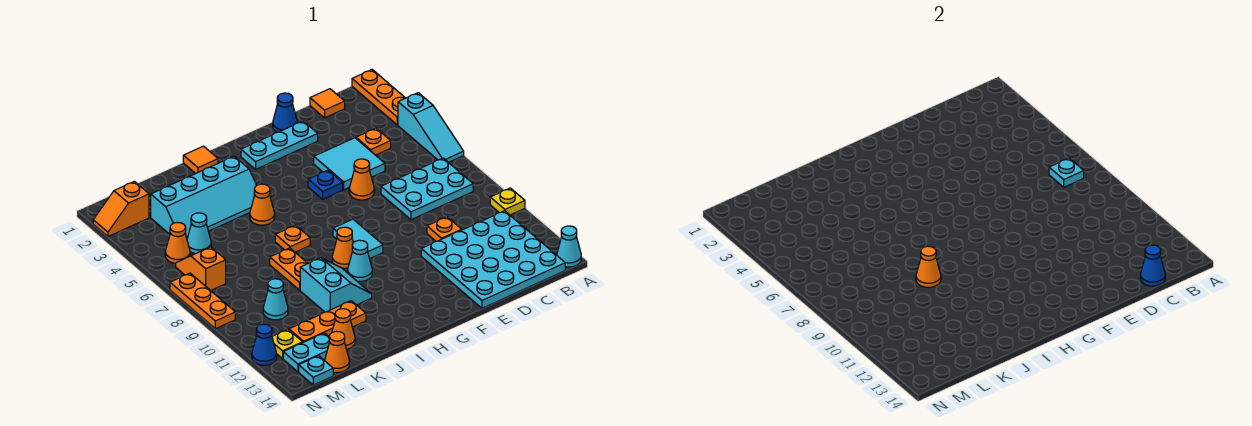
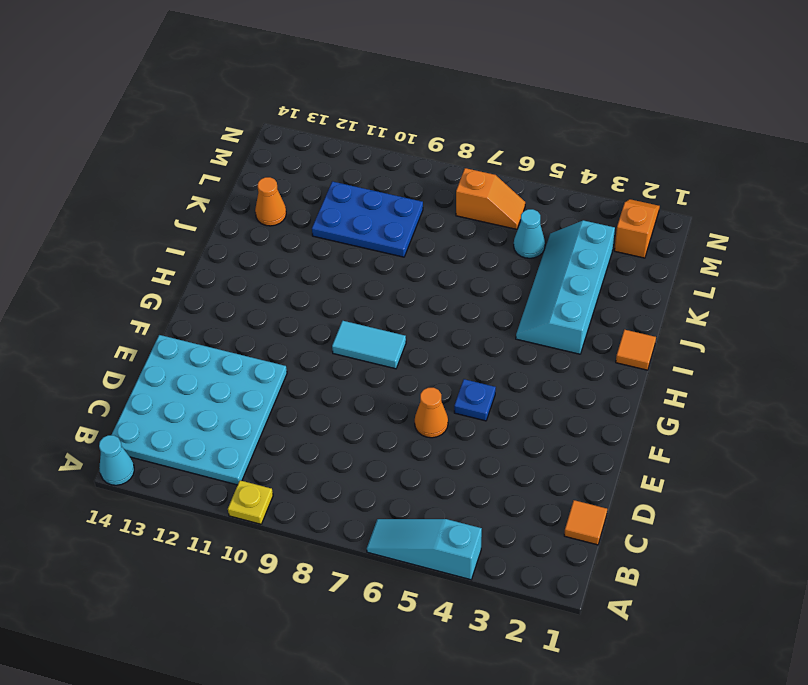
blue 2x3 plate [312,181,423,257] -> cyan 1x1 cone [263,279,288,320]
none -> orange 1x3 plate [352,70,405,125]
none -> cyan 2x3 plate [381,158,473,220]
none -> orange 1x1 plate [356,128,391,155]
none -> cyan 2x2 tile [314,138,385,190]

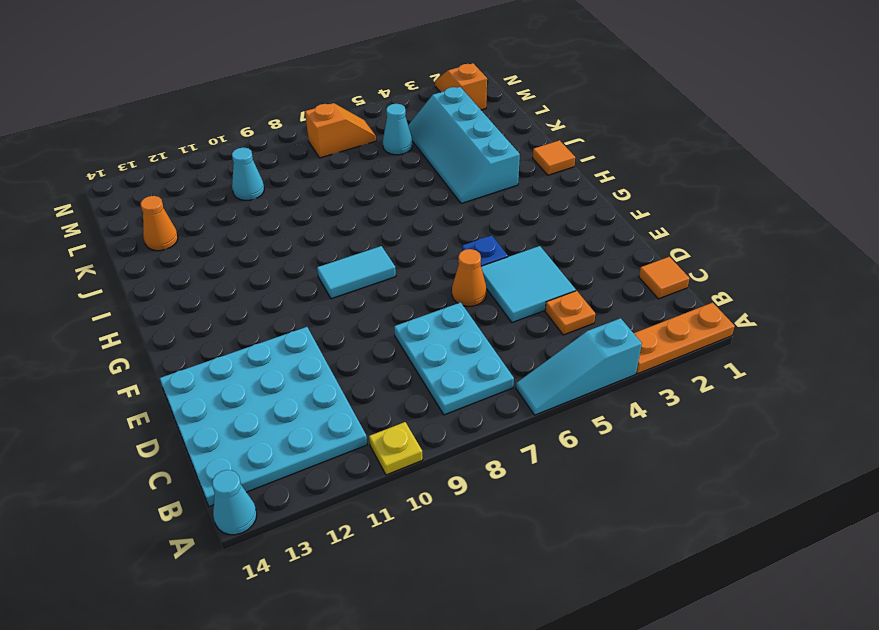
none -> orange 1x1 plate [427,217,462,241]
none -> blue 1x1 cone [273,93,297,132]
none -> cyan 1x3 plate [241,121,318,169]
none -> orange 1x1 cone [332,227,353,268]

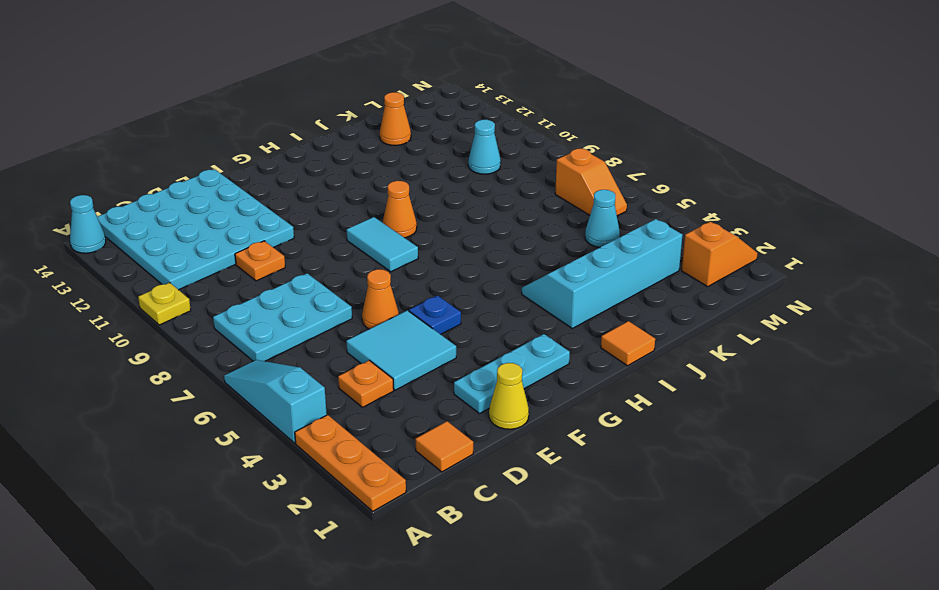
yellow 1x1 cone [489,363,529,429] -> blue 1x1 cone [273,93,297,132]
none -> cyan 1x1 cone [348,240,372,281]
none -> orange 1x1 cone [250,184,275,225]
none -> orange 1x1 plate [275,225,310,252]
none -> cyan 2x2 slope [300,258,372,312]

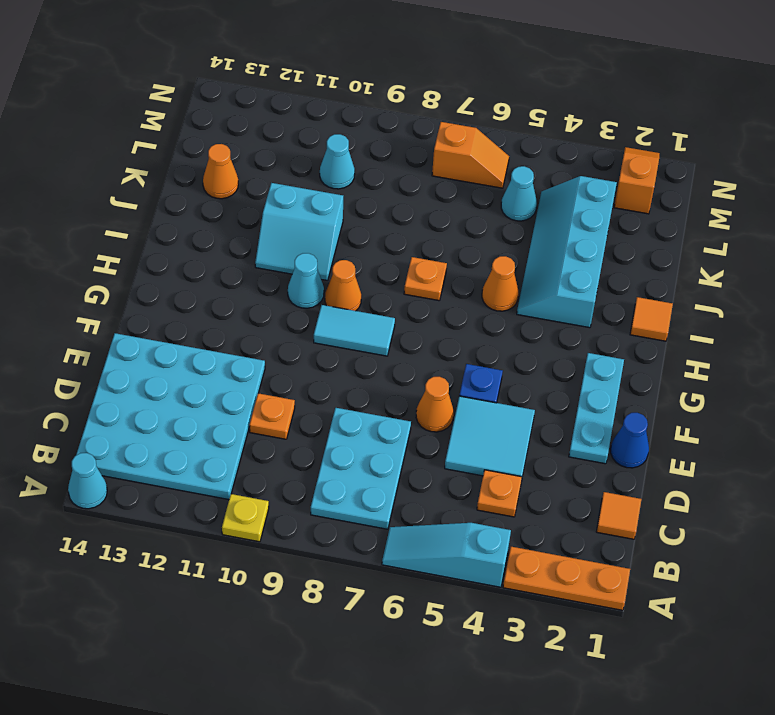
none -> orange 1x2 plate [270,248,308,290]
none -> orange 1x3 plate [289,301,366,342]
none -> cyan 1x2 plate [283,333,329,372]
none -> orange 1x1 cone [325,331,349,373]

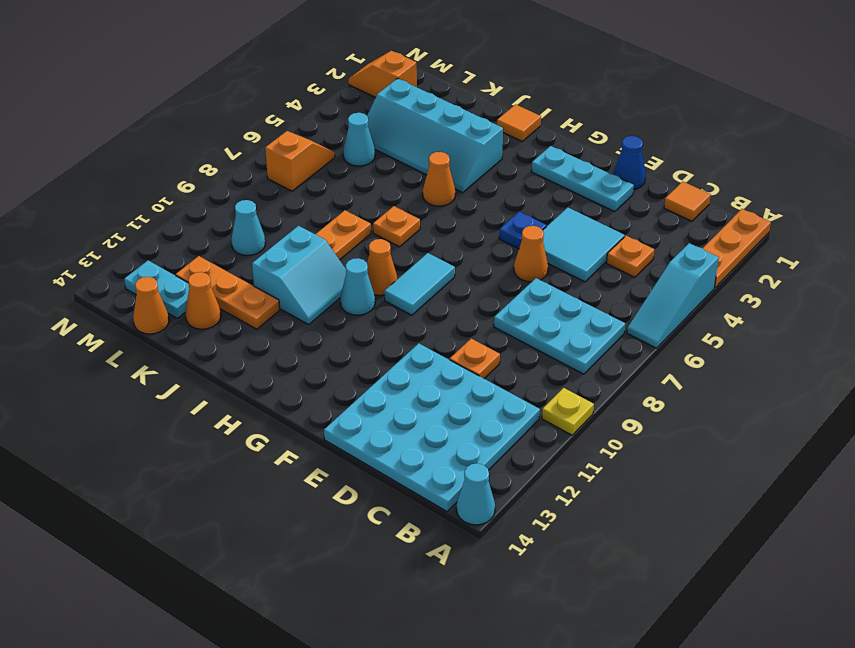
none -> orange 1x1 cone [165,223,190,263]
none -> yellow 1x1 plate [272,330,303,359]
none -> cyan 1x1 plate [299,356,333,385]
none -> orange 1x3 plate [170,273,235,329]

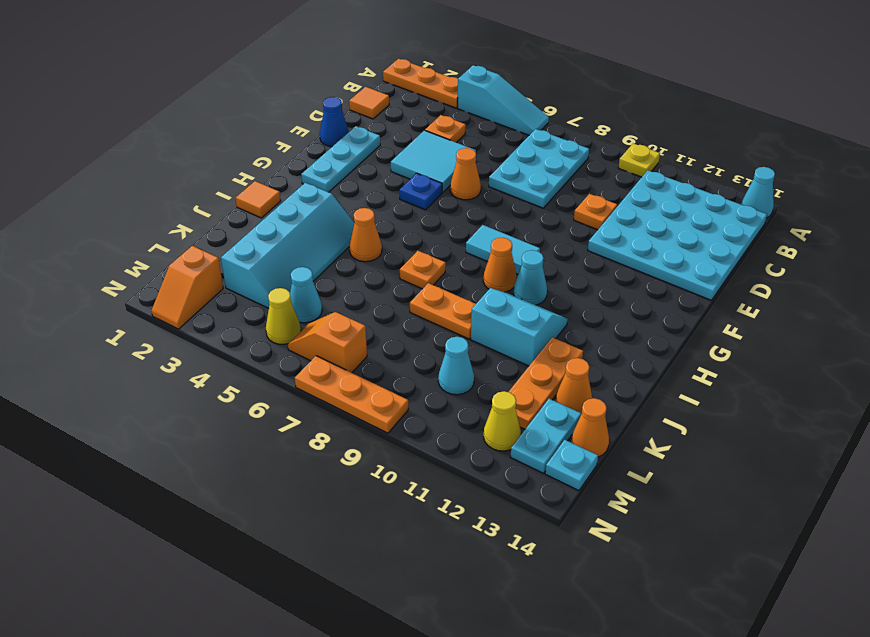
yellow 1x1 cone [266,288,301,344] -> orange 1x1 cone [165,223,190,263]
yellow 1x1 cone [484,391,521,451] -> yellow 1x1 plate [272,330,303,359]
none -> blue 1x1 cone [252,324,277,365]
none -> cyan 1x1 plate [1049,158,1084,187]
none -> blue 1x1 cone [1140,245,1165,286]
none -> orange 1x1 cone [916,246,941,287]

